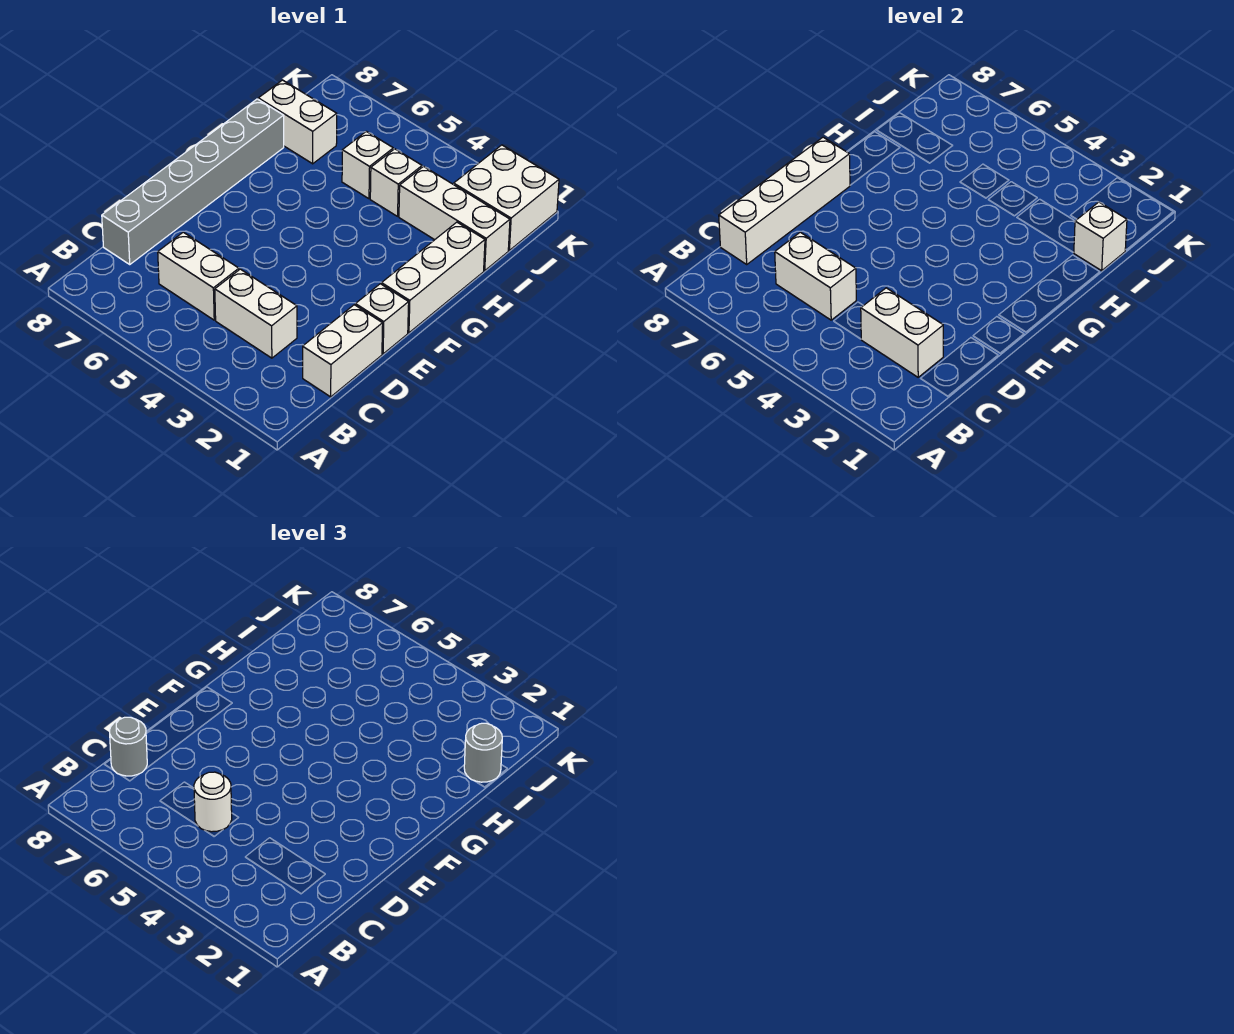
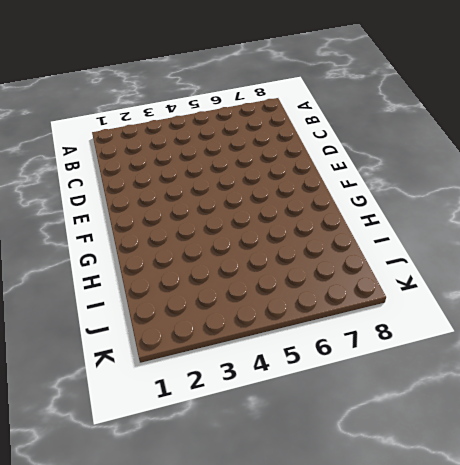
none -> white 1x2 brick [303,305,383,397]
none -> white 1x2 brick [215,269,297,358]
none -> white 1x2 brick [158,232,239,320]

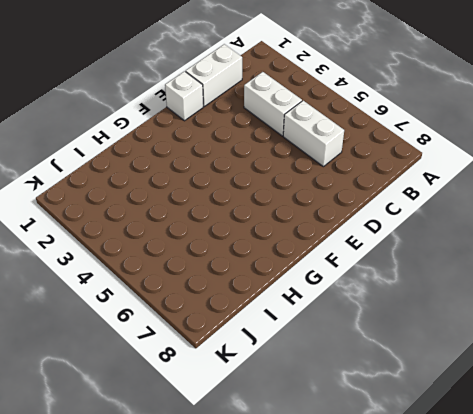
none -> grey 1x6 brick [102,99,284,264]
none -> white 1x3 brick [382,222,485,333]
none -> white 1x3 brick [399,166,510,271]

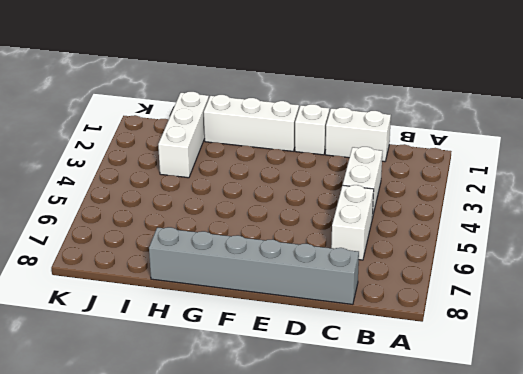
none -> white 1x1 brick [370,149,422,216]
none -> white 1x1 brick [342,131,393,199]
none -> white 1x2 brick [258,80,337,164]

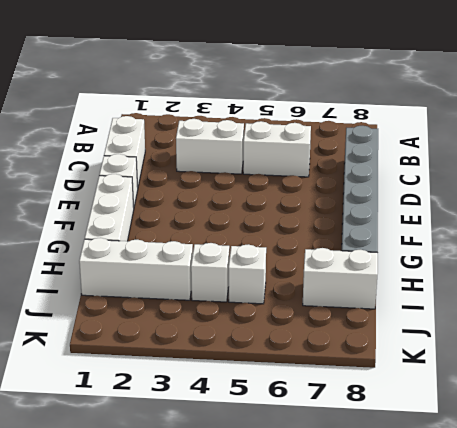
none -> white 2x2 brick [454,145,559,250]
none -> white 1x2 brick [861,288,943,377]
none -> white 1x2 brick [775,232,856,320]

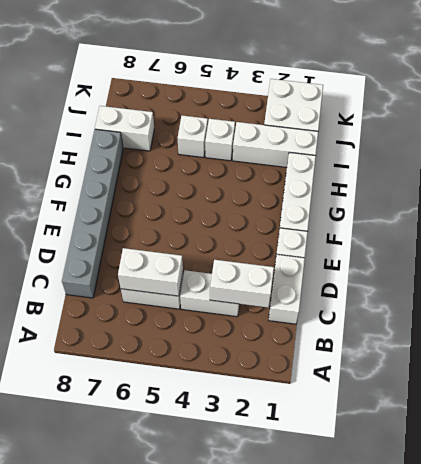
none -> white 1x4 brick [719,137,850,264]
none -> white 1x1 brick [1074,202,1127,271]
none -> white 1x1 round brick [194,772,232,832]

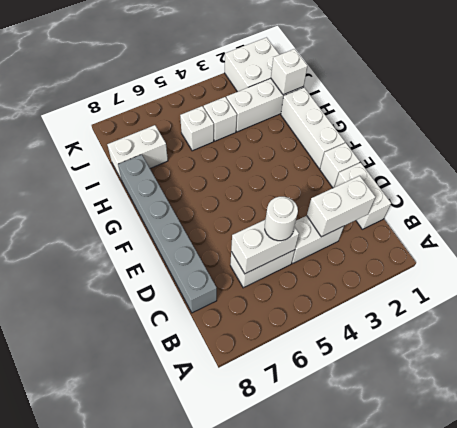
none -> white 1x4 brick [719,137,850,264]
none -> grey 1x1 round brick [110,717,147,776]
none -> grey 1x1 round brick [464,723,502,782]

